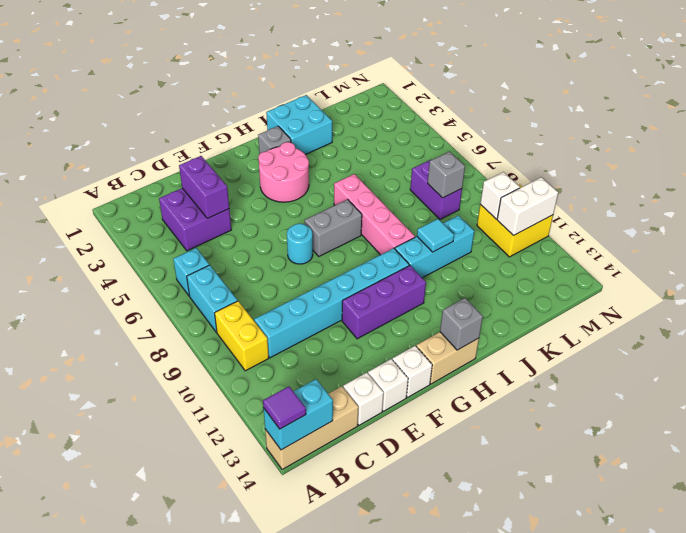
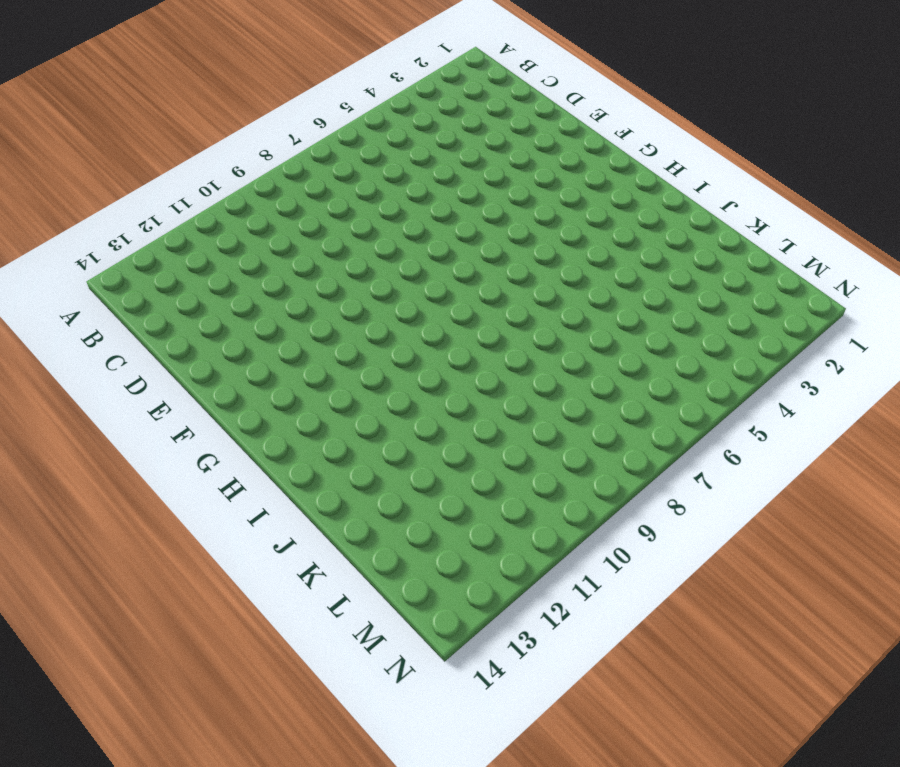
none -> tan 1x3 brick [265,386,358,470]
none -> cyan 1x1 brick [173,248,209,296]
none -> cyan 1x2 brick [187,265,238,332]

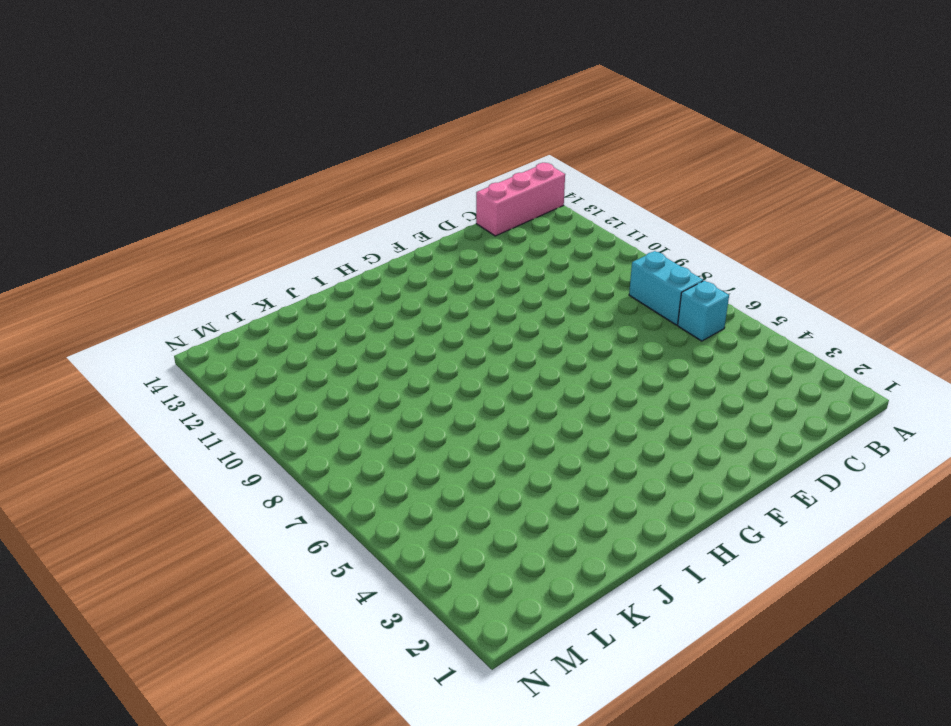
pink 1x3 brick [476,163,565,236] -> tan 1x3 brick [265,386,358,470]
none -> yellow 1x2 brick [215,301,269,371]
none -> purple 2x2 brick [159,188,231,251]
none -> cyan 1x6 brick [254,248,409,358]

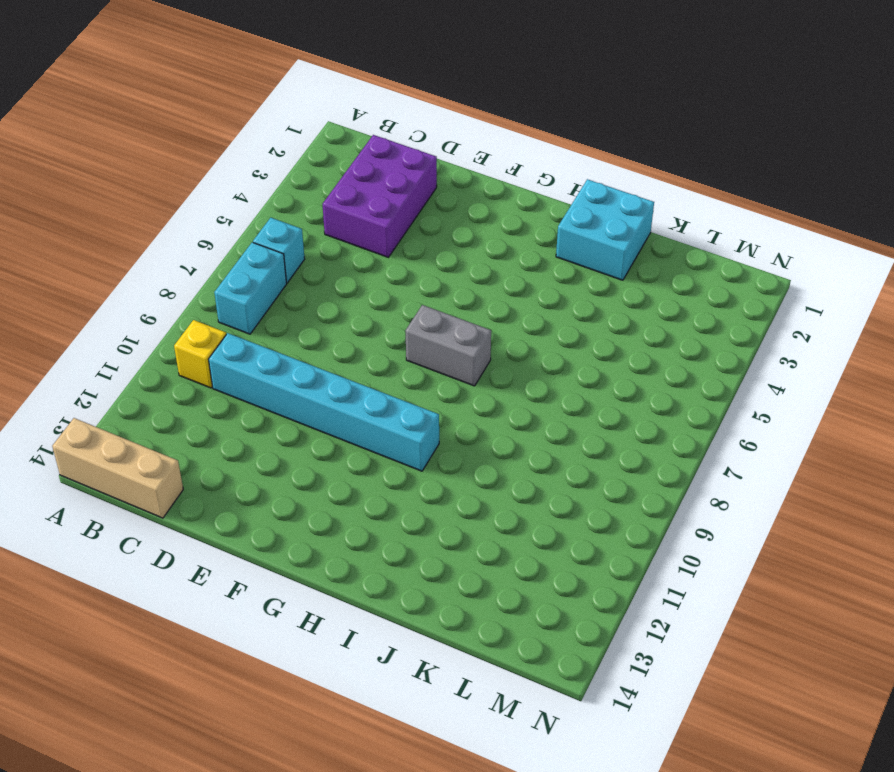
yellow 1x1 brick [174,320,226,388] -> yellow 1x2 brick [215,301,269,371]
purple 2x3 brick [322,135,437,257] -> purple 2x2 brick [159,188,231,251]
none -> white 1x1 brick [343,373,384,425]
none -> white 1x1 brick [368,359,408,411]
none -> cyan 1x1 round brick [287,224,313,264]

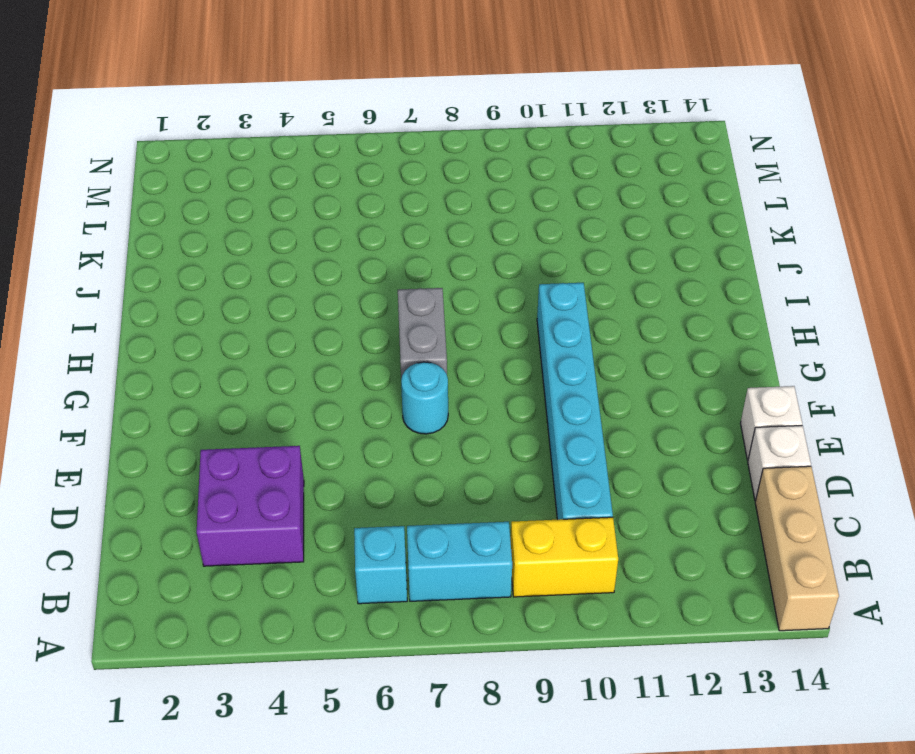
none -> purple 1x3 brick [342,265,426,339]
none -> white 1x1 brick [392,346,432,398]
none -> pink 2x2 round brick [258,142,309,202]

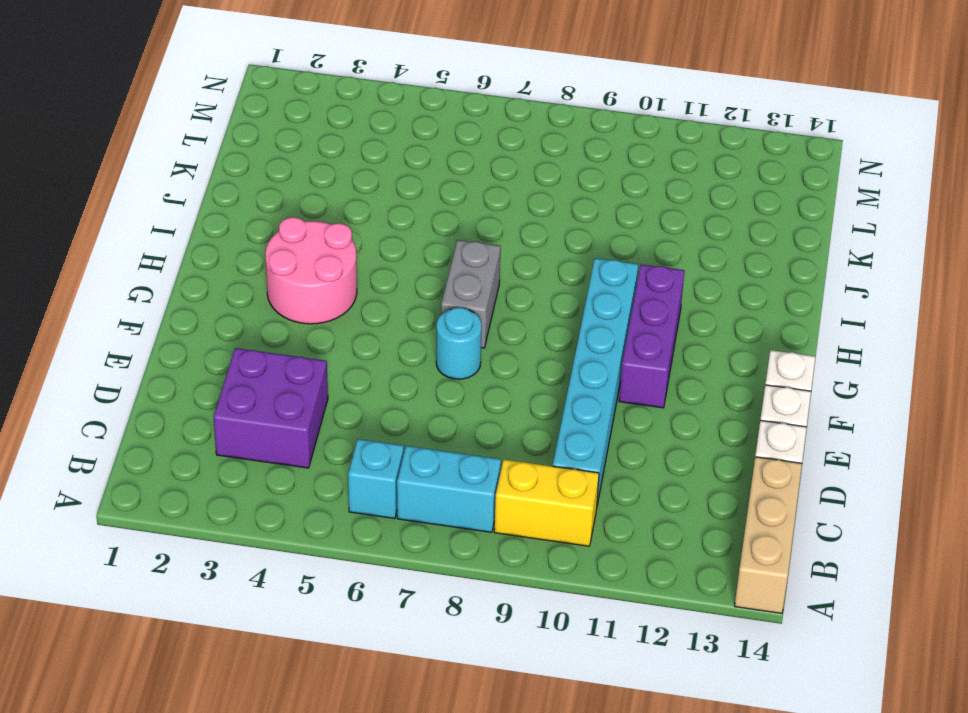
none -> tan 1x2 brick [416,332,479,384]
none -> grey 1x1 brick [258,126,291,154]
none -> cyan 2x2 brick [266,95,332,155]

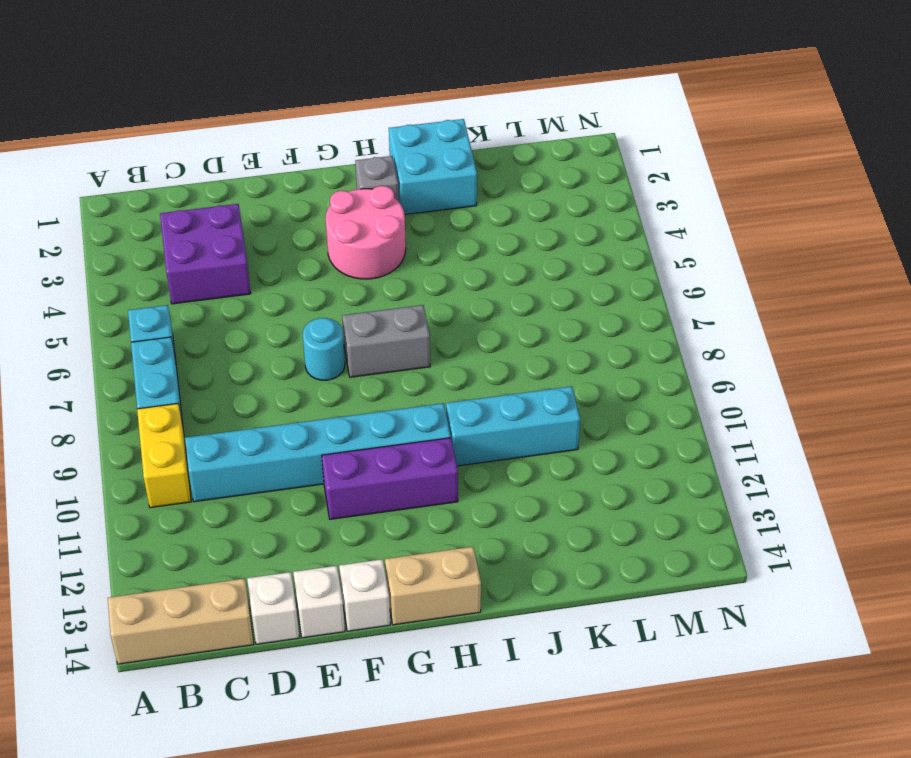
none -> pink 1x4 brick [334,174,415,255]
none -> purple 1x2 brick [410,160,462,220]
none -> yellow 2x2 brick [477,185,553,257]

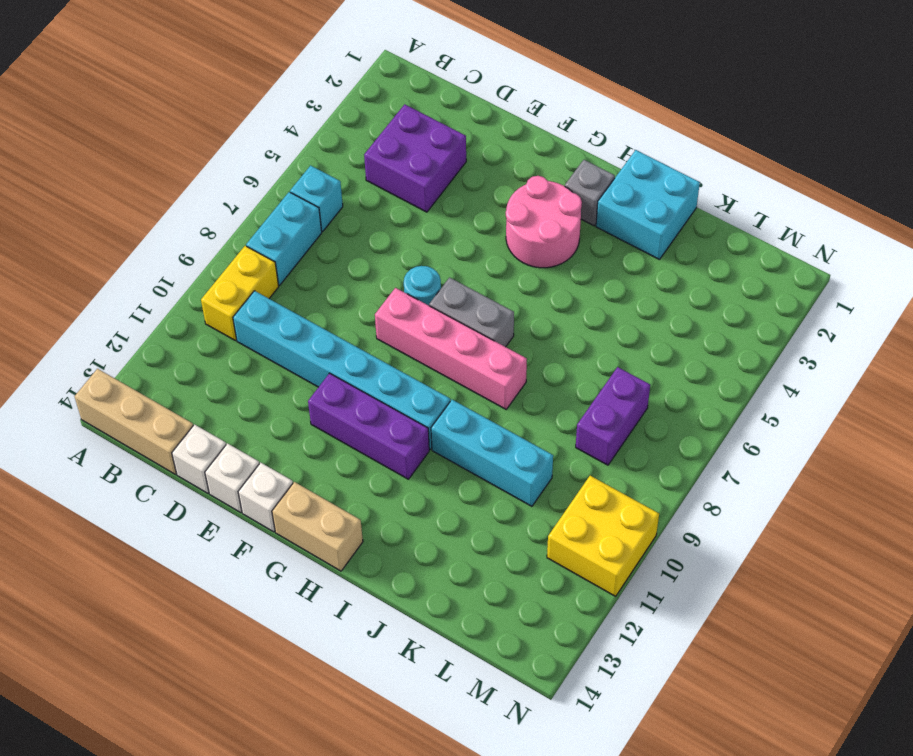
pink 1x4 brick [375,288,527,409] -> pink 1x4 brick turned to [334,174,415,255]
none -> cyan 1x2 brick [264,379,333,450]
none -> purple 1x2 brick [179,156,229,219]
none -> grey 1x1 brick [440,298,483,350]

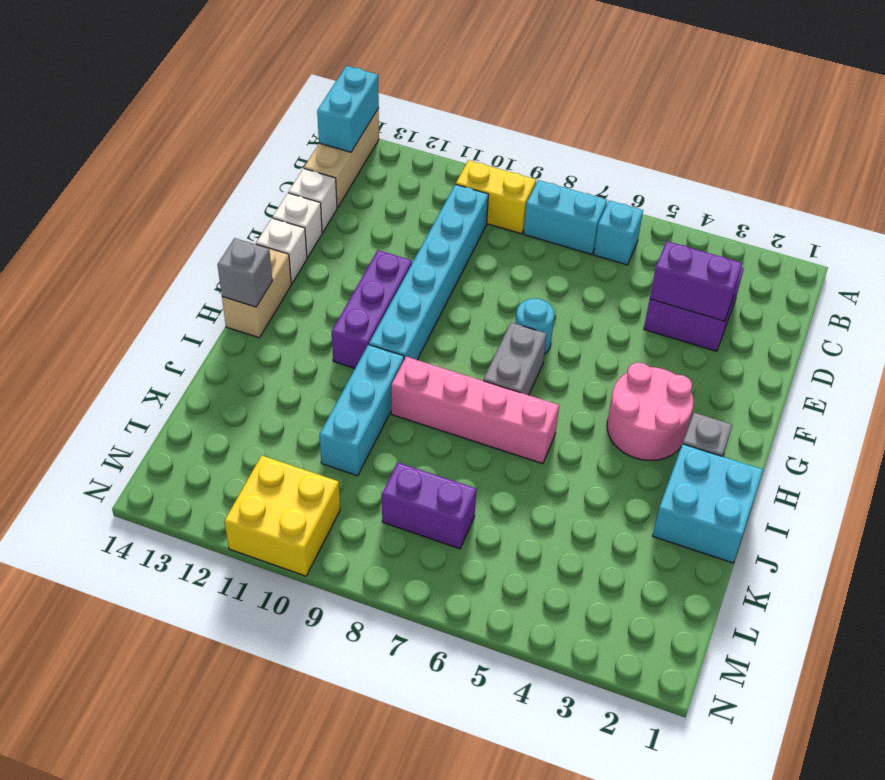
none -> cyan 1x1 tile [417,219,454,252]
none -> grey 1x1 brick [428,152,465,198]
none -> white 1x1 brick [480,172,520,219]

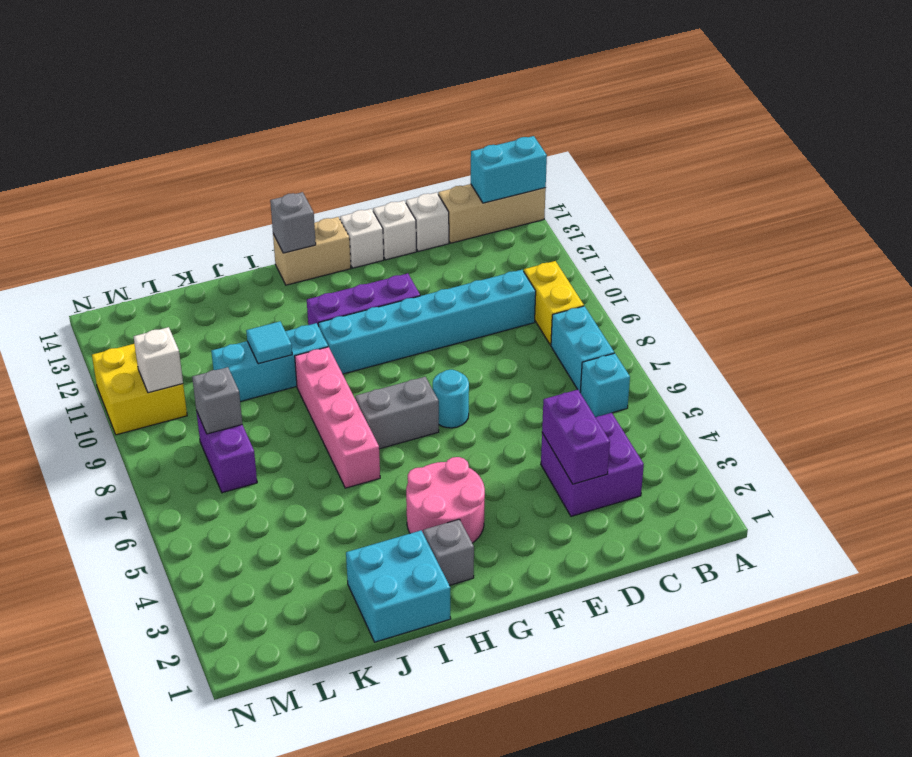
none -> white 1x2 brick [497,177,558,236]
none -> purple 1x1 tile [263,387,306,429]

